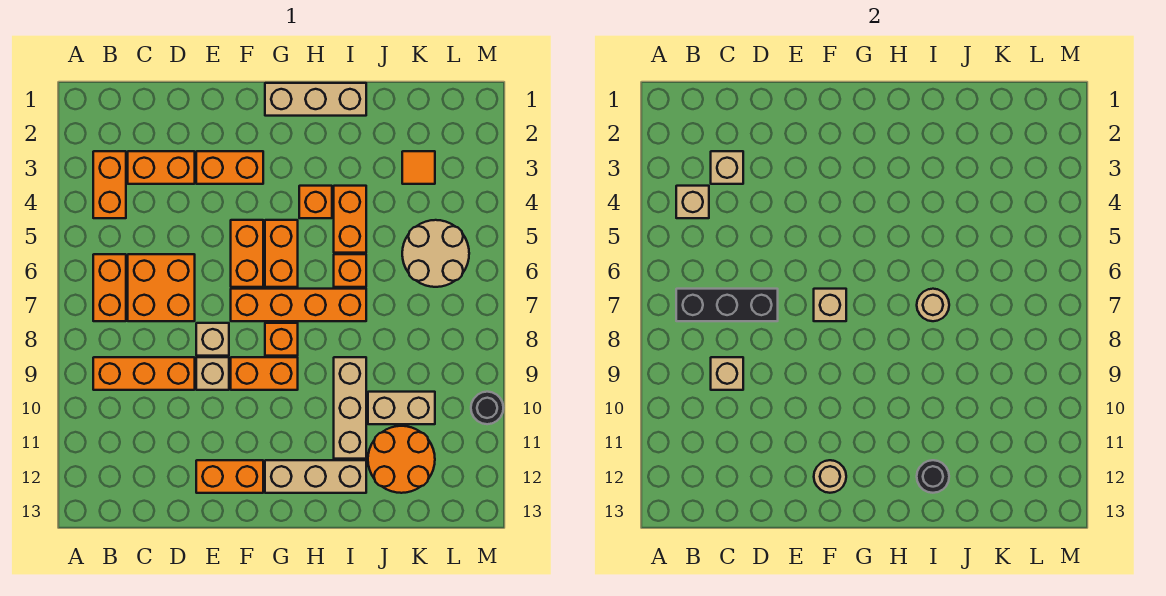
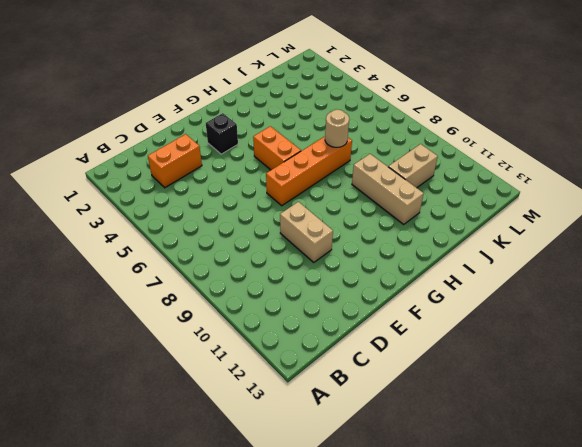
tan 1x2 brick [280,202,333,262] -> tan 1x1 brick [196,357,229,390]
black 1x1 brick [206,113,238,154] -> orange 1x2 brick [196,151,263,184]
none -> orange 1x2 brick [93,151,126,218]
none -> orange 1x2 brick [93,254,126,321]
none -> orange 1x3 brick [93,357,195,390]
none -> orange 2x2 brick [128,254,195,321]

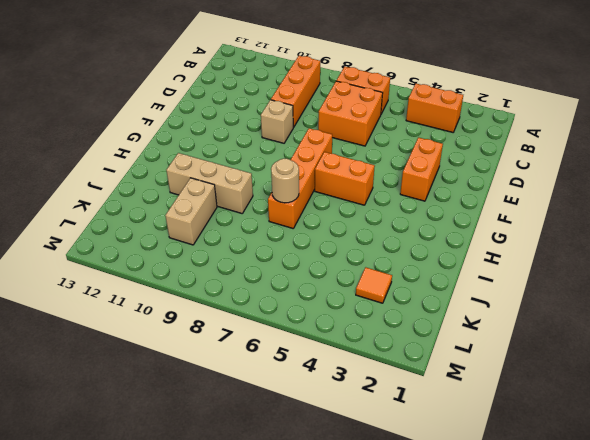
none -> orange 1x2 brick [128,151,195,184]
none -> tan 1x1 brick [196,323,229,356]
none -> orange 1x2 brick [196,460,263,493]
none -> orange 1x2 brick [231,220,263,287]

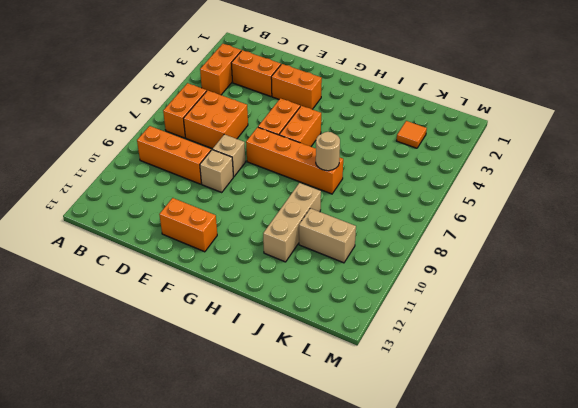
none -> orange 1x2 brick [231,357,298,390]
none -> tan 1x3 brick [265,83,366,116]
none -> orange 1x1 brick [265,323,298,356]
none -> tan 1x3 brick [265,460,366,493]

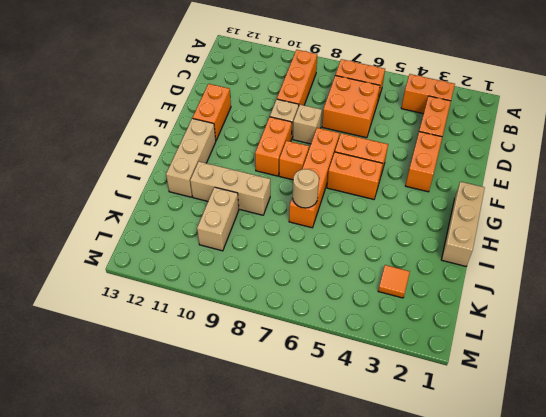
none -> orange 1x1 brick [299,186,332,218]
none -> orange 1x2 brick [334,186,366,253]
none -> orange 1x1 brick [334,254,366,287]
none -> orange 2x2 round brick [368,426,435,493]

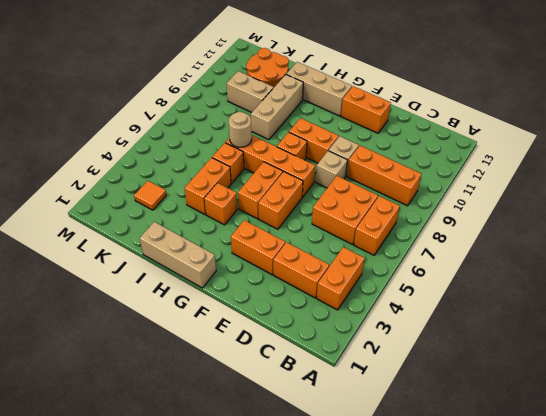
none -> tan 2x2 round brick [402,220,469,287]
none -> black 1x1 round brick [471,392,503,424]
none -> tan 1x1 brick [676,186,709,218]
none -> black 1x3 brick [676,289,778,321]

